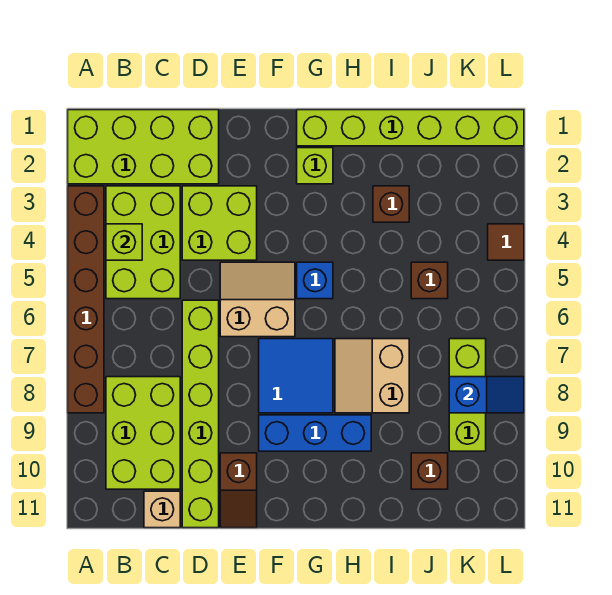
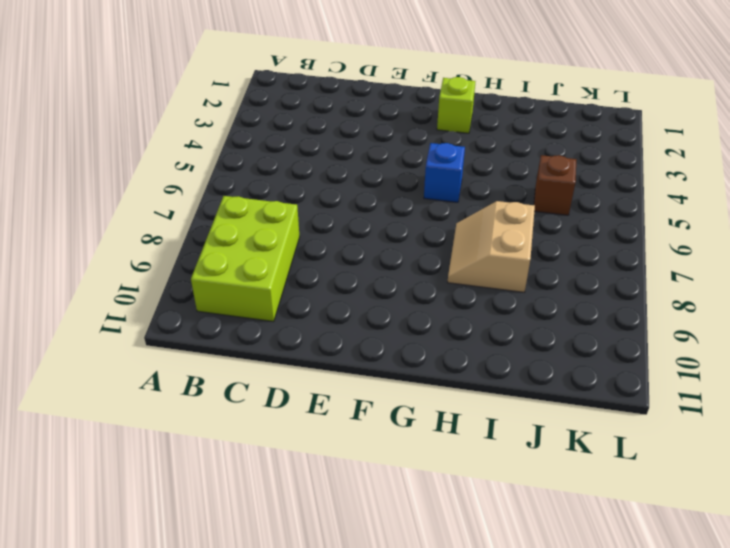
none -> lime 2x4 brick [68,110,219,184]
none -> brown 1x6 brick [68,186,104,413]
none -> lime 2x3 brick [106,186,180,299]

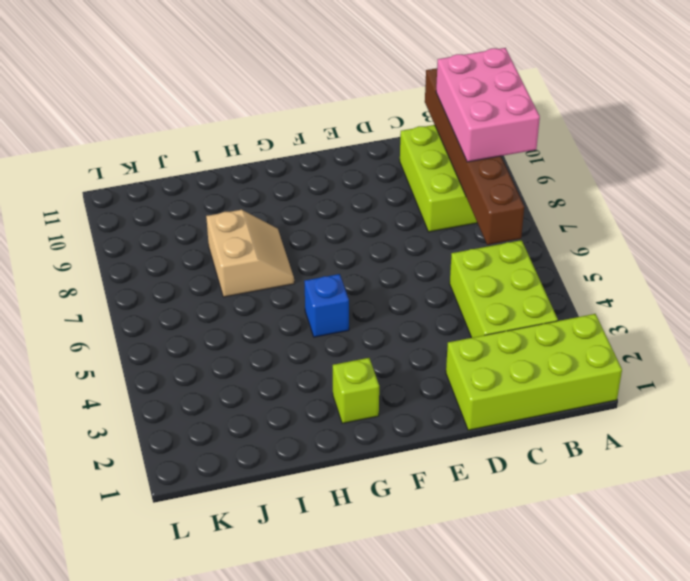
pink 2x3 brick [436,48,540,162] -> none
brown 1x6 brick [425,68,524,245] -> brown 1x6 brick moved to [68,186,104,413]
none -> tan 1x1 brick [144,491,180,528]
none -> lime 2x2 brick [182,186,257,260]
none -> lime 1x6 brick [182,300,219,528]

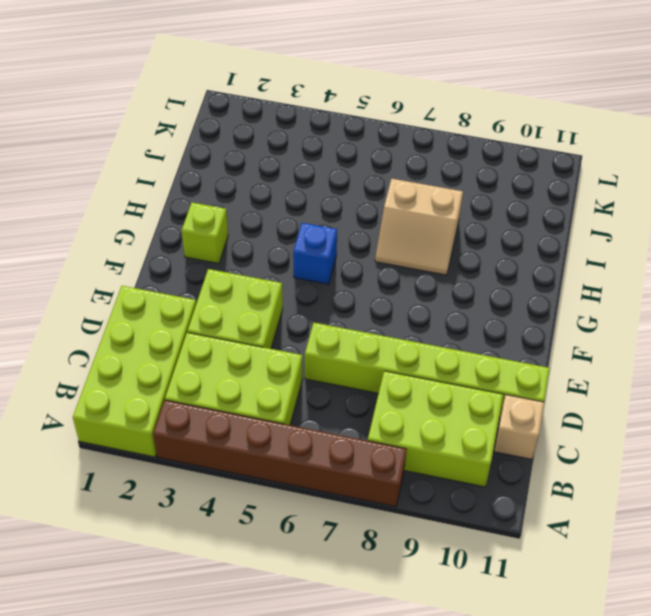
none -> tan 2x2 slope [220,262,295,337]
none -> brown 1x2 slope [220,453,257,528]
none -> blue 2x2 tile [259,339,333,413]

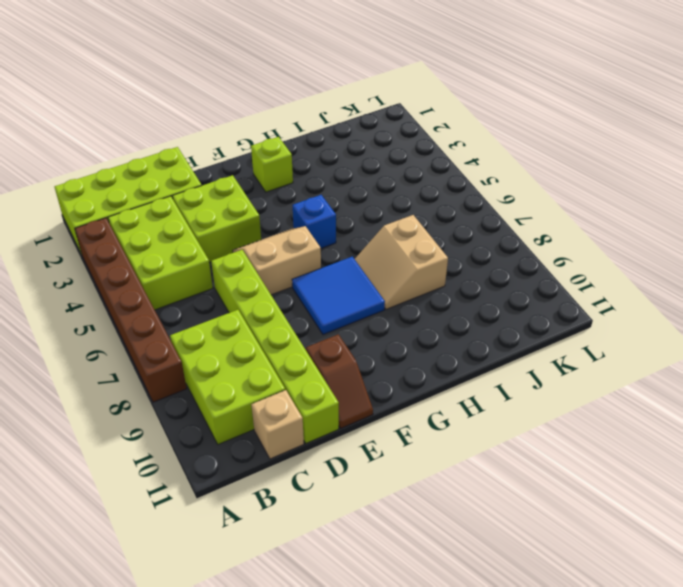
none -> blue 1x3 brick [259,415,371,451]
none -> lime 1x6 brick [297,110,524,146]
none -> brown 1x1 brick [373,186,409,222]

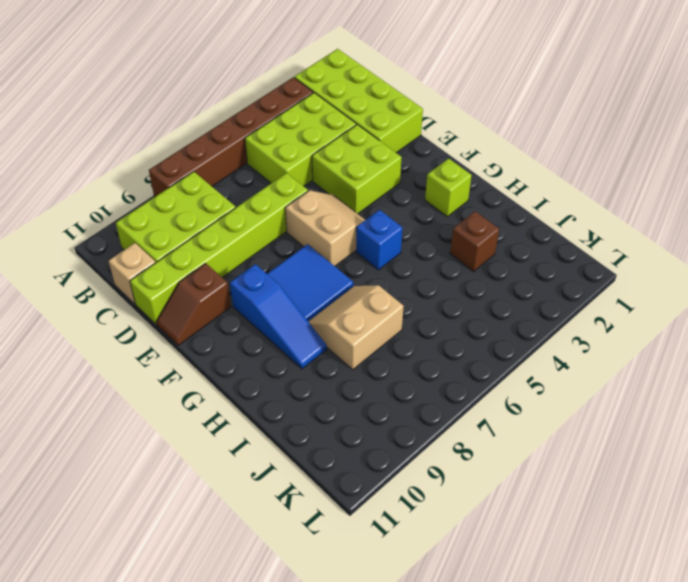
blue 1x3 slope [230,264,327,369] -> blue 1x3 brick [259,415,371,451]
none -> lime 1x6 brick [297,110,524,146]
none -> brown 1x1 brick [411,262,448,299]
none -> brown 1x1 brick [411,453,448,489]

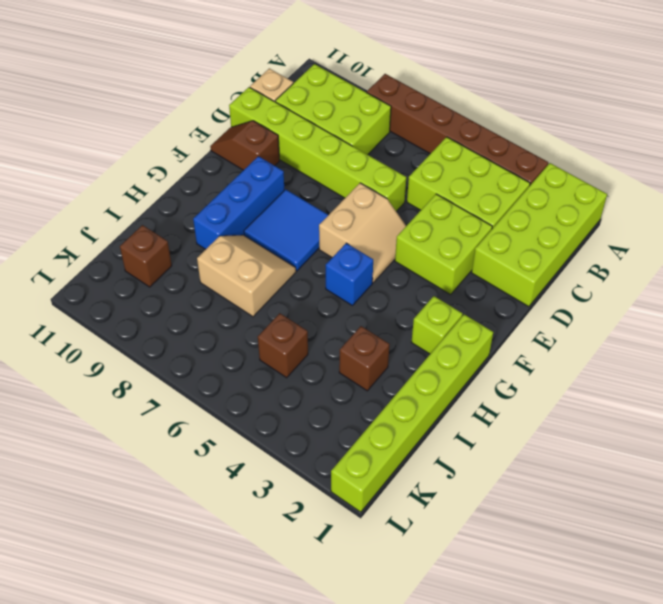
none -> lime 1x3 brick [449,339,486,451]
none -> brown 1x1 tile [488,224,524,260]
none -> lime 1x1 brick [106,224,142,260]

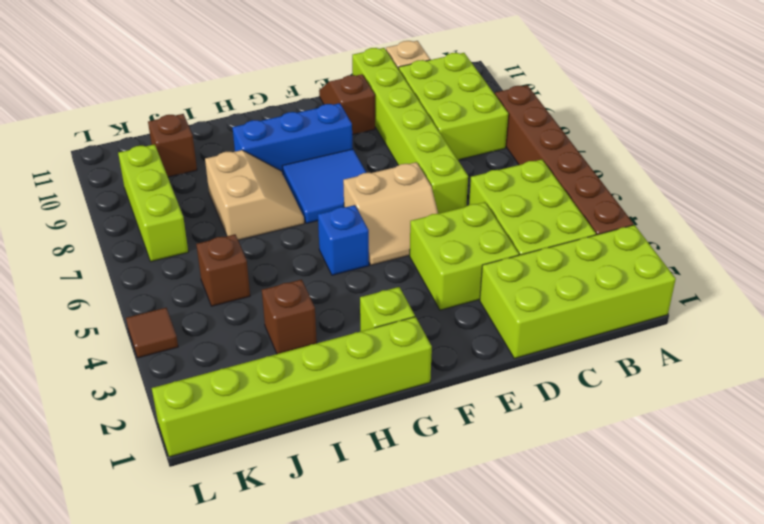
none -> lime 1x1 brick [106,224,142,260]
none -> blue 1x2 slope [449,377,524,413]

